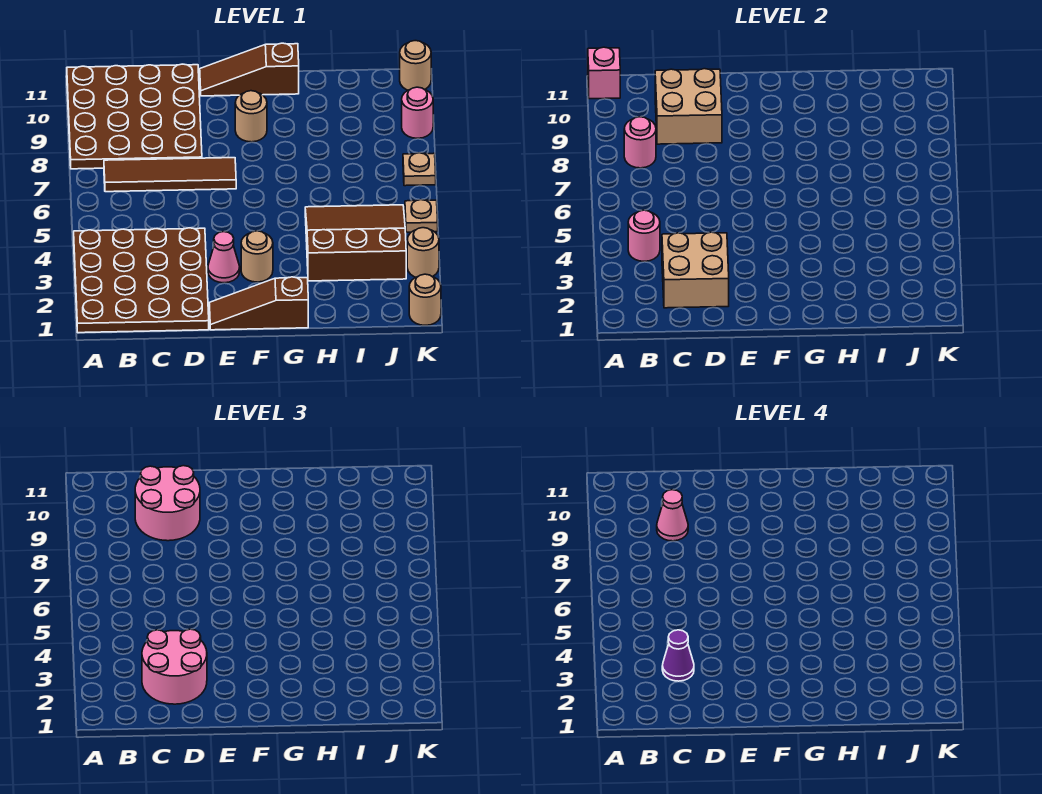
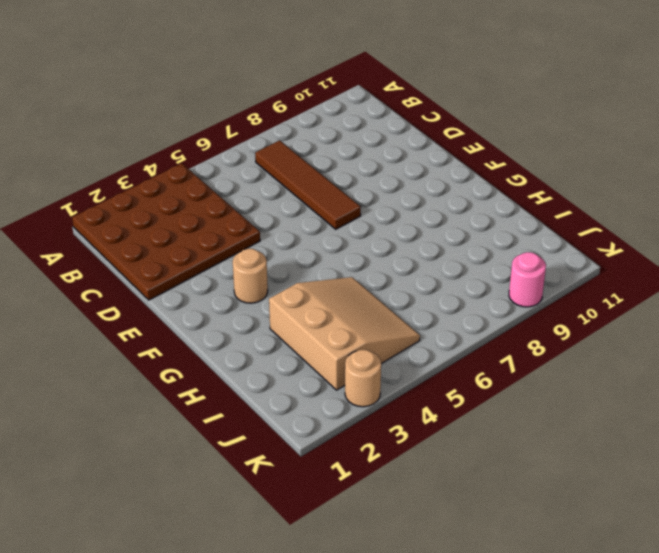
tan 3x3 slope [269,277,420,390] -> brown 3x3 slope [305,205,406,281]
none -> brown 4x4 plate [67,64,202,169]
none -> brown 1x3 slope [209,277,308,330]
none -> pink 1x1 cone [208,232,240,283]

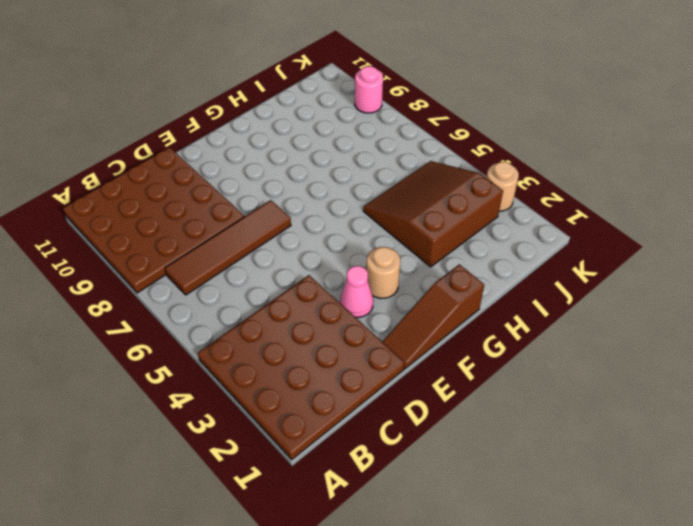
none -> brown 1x3 slope [200,43,299,96]
none -> tan 1x1 round brick [235,91,267,142]
none -> tan 1x1 round brick [409,274,441,325]

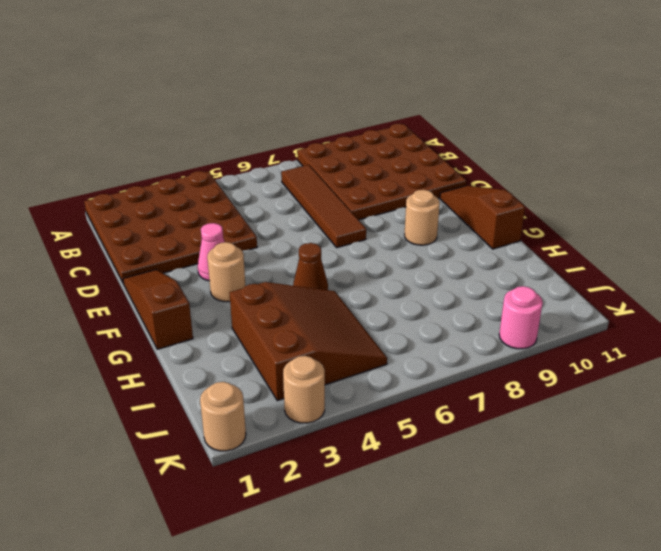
brown 1x1 cone [293,243,328,290] -> none
none -> tan 1x1 plate [405,200,438,232]
none -> tan 1x1 plate [403,153,436,186]
none -> tan 1x1 round brick [400,41,431,90]

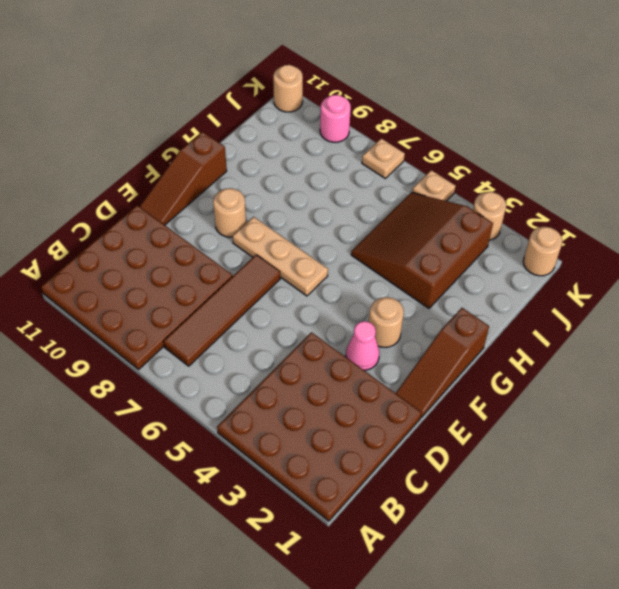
tan 1x3 plate [233,217,328,296] -> none
none -> pink 1x1 brick [588,47,620,99]
none -> pink 1x1 round brick [628,210,660,261]
none -> pink 1x1 round brick [624,117,656,168]

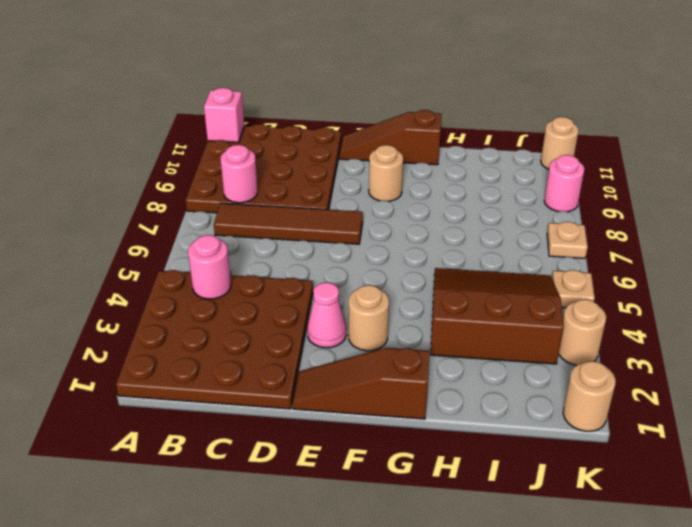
none -> tan 2x2 brick [662,232,729,308]
none -> tan 2x2 brick [655,69,722,144]
none -> pink 2x2 round brick [142,629,207,704]

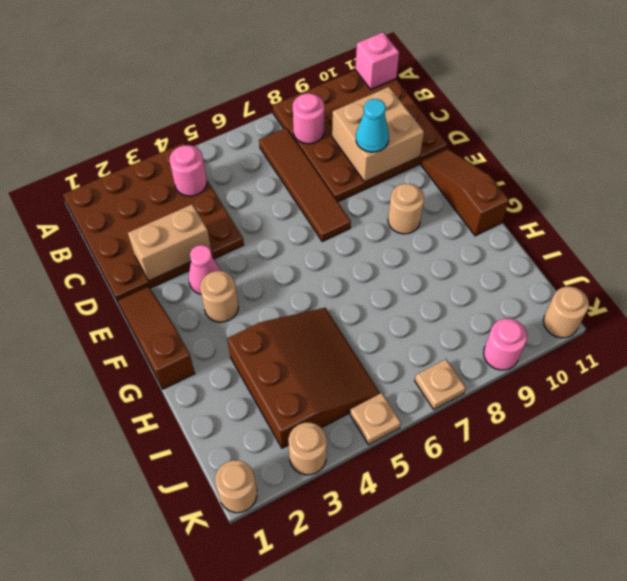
tan 1x2 brick [128,204,211,281] -> tan 2x2 brick [662,232,729,308]
cyan 1x1 cone [356,99,389,152] -> pink 2x2 round brick [135,466,200,541]
none -> pink 2x2 round brick [142,629,207,704]
none -> purple 1x1 cone [662,630,694,681]
none -> pink 1x1 cone [657,490,688,541]

